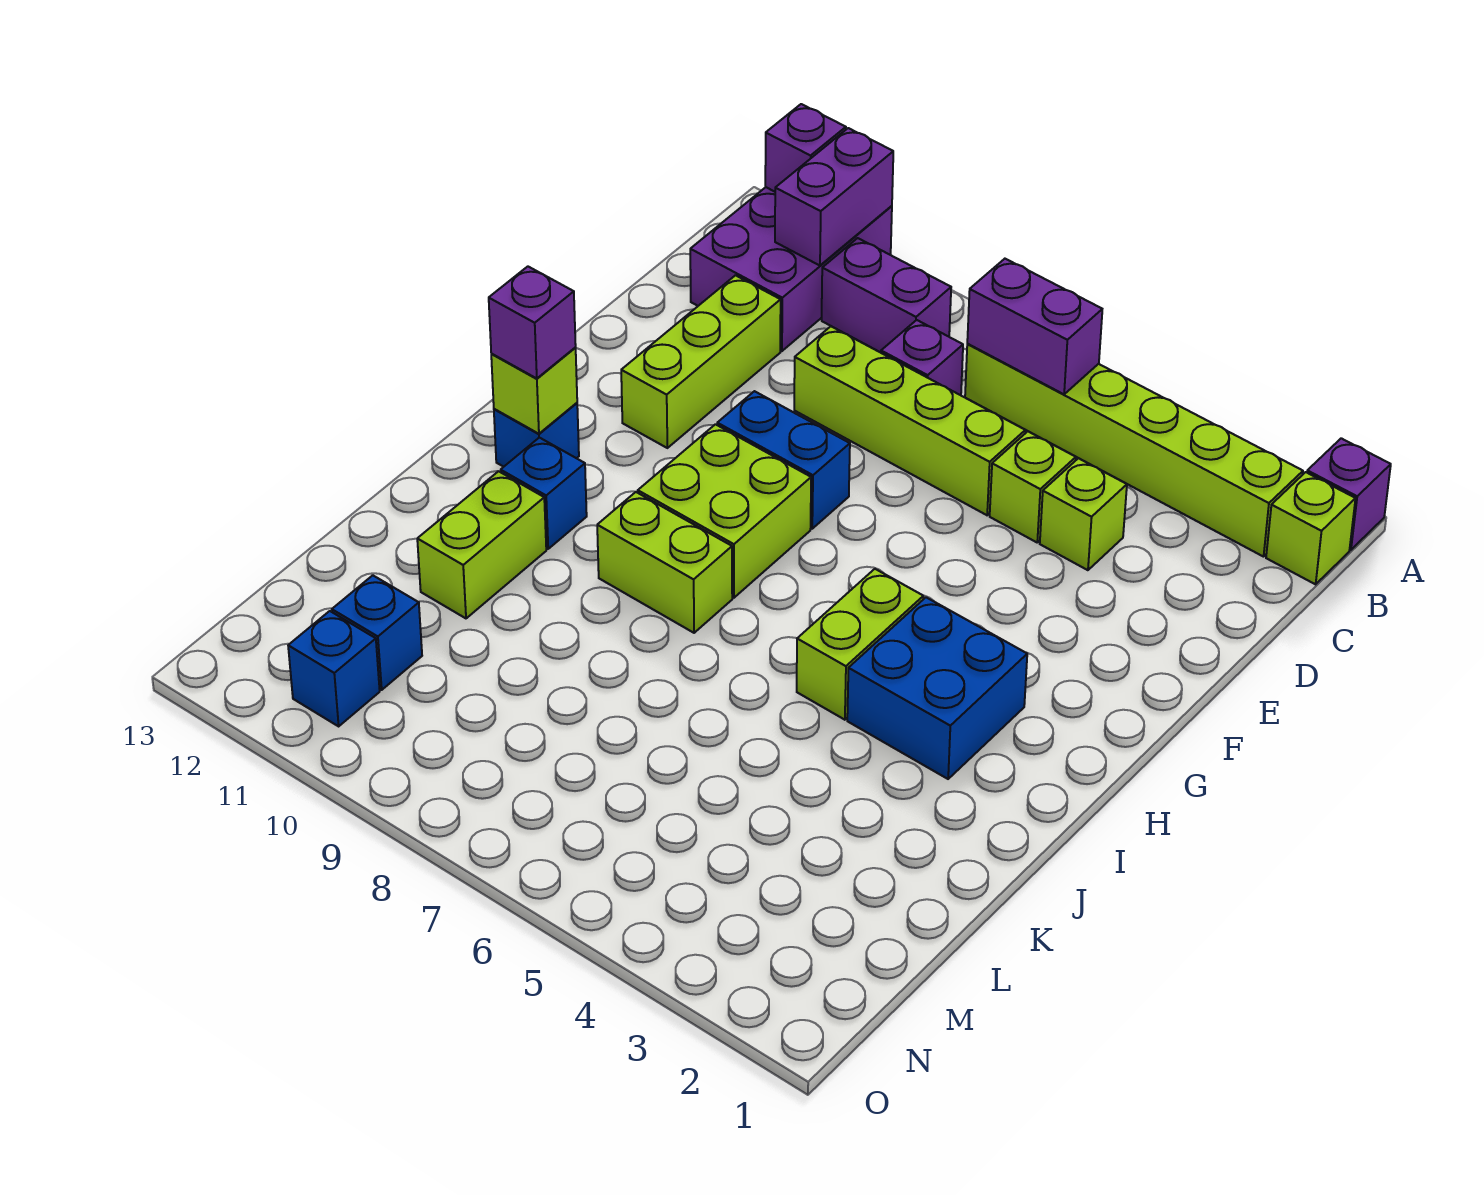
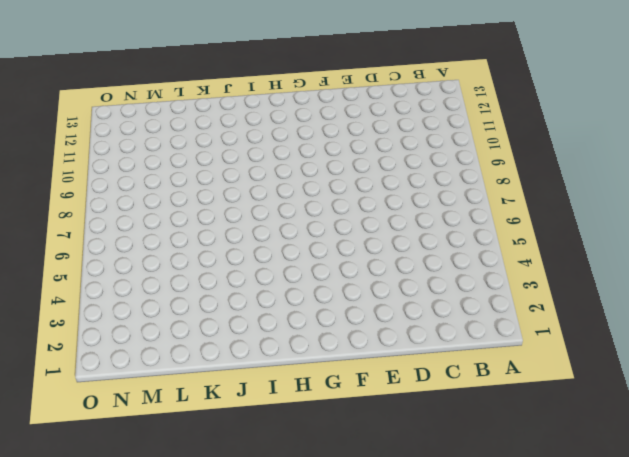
none -> purple 1x1 brick [1307,438,1391,550]
none -> purple 2x3 brick [690,187,892,351]
none -> lime 1x1 brick [1266,472,1356,584]

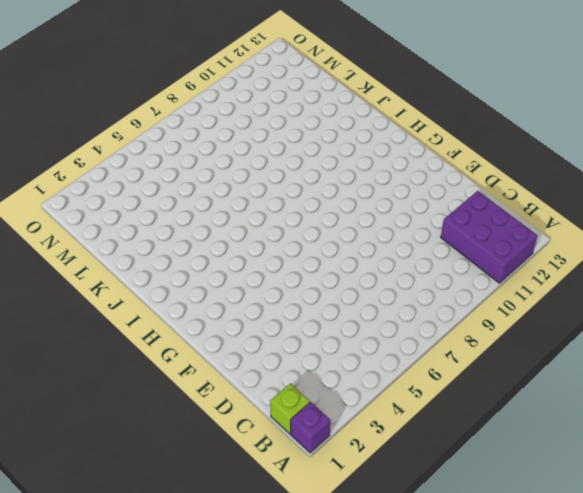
none -> lime 1x6 brick [965,344,1303,557]
none -> purple 1x2 brick [822,238,951,353]
none -> purple 1x1 brick [881,320,963,395]

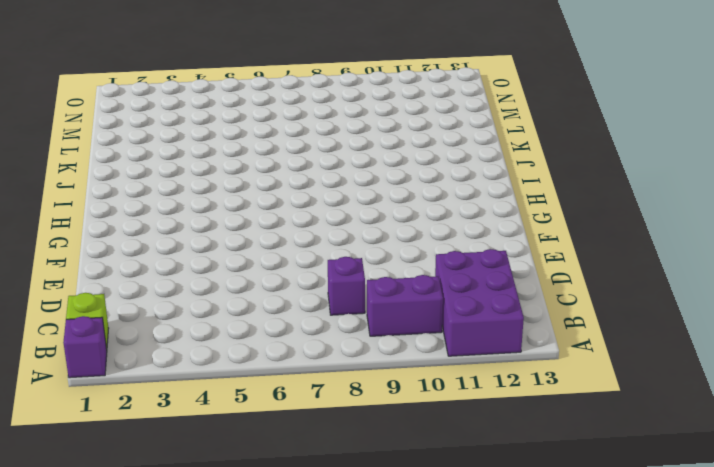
none -> lime 1x6 brick [965,344,1303,557]
none -> lime 1x1 brick [1040,458,1127,570]
none -> lime 1x1 brick [990,431,1076,542]

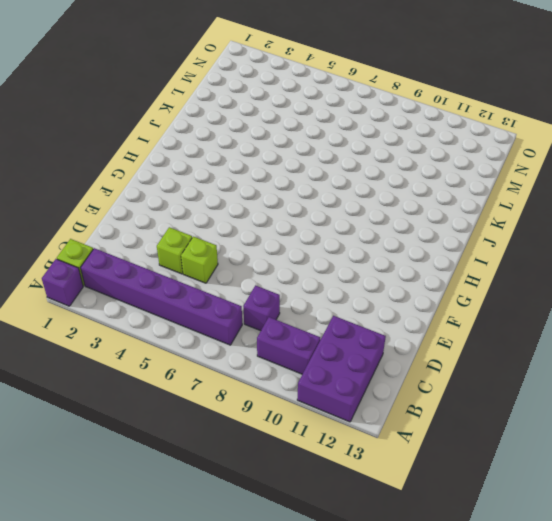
purple 1x6 brick [81,248,242,345] -> lime 1x6 brick [965,344,1303,557]
none -> lime 1x4 brick [794,326,1025,515]
none -> lime 1x3 brick [621,275,781,448]
none -> blue 1x2 brick [717,391,850,529]

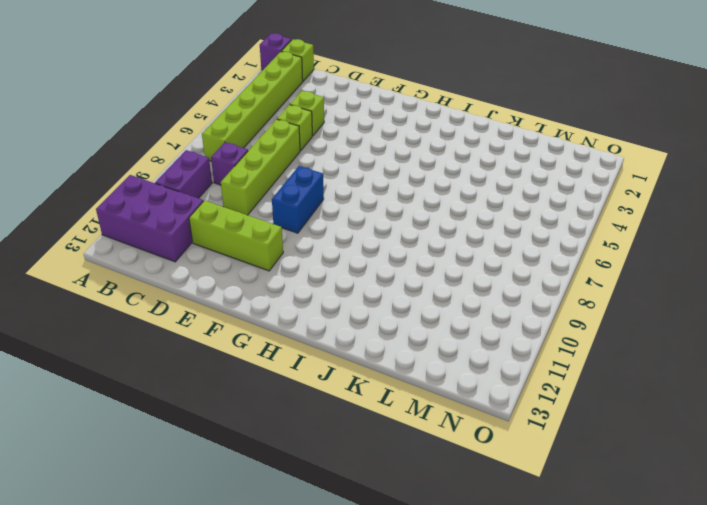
none -> lime 2x2 brick [638,424,811,598]
none -> blue 2x2 brick [847,597,1027,779]
none -> lime 1x2 brick [797,569,923,720]

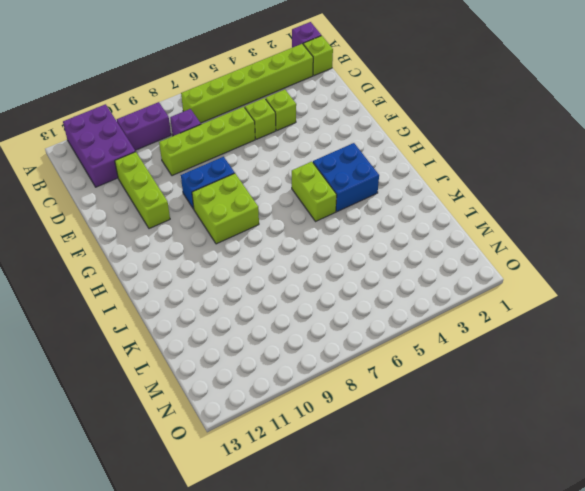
none -> blue 1x1 brick [494,403,579,467]
none -> lime 1x2 brick [597,492,732,633]
none -> blue 1x1 brick [501,438,587,549]

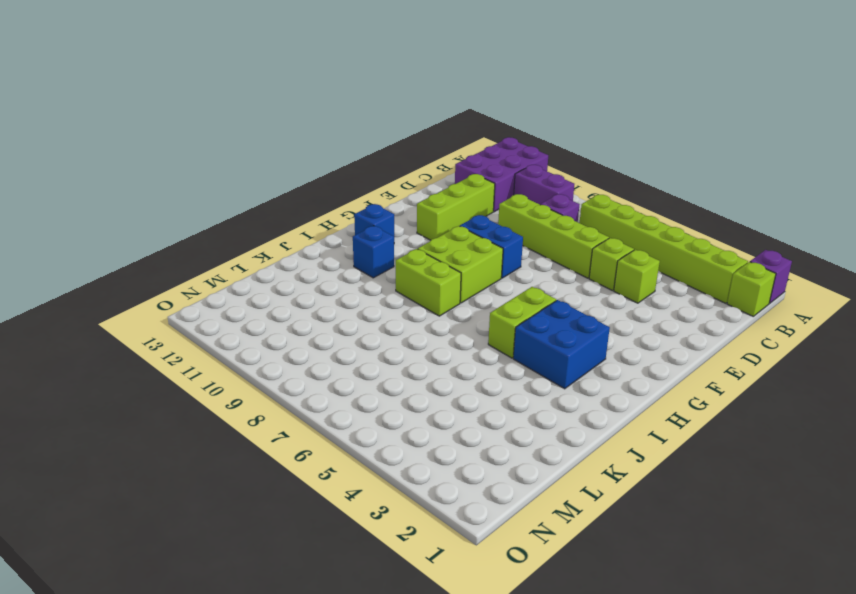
none -> lime 1x2 brick [417,471,546,618]
none -> blue 1x1 brick [332,575,422,690]
none -> blue 1x1 brick [288,611,380,726]

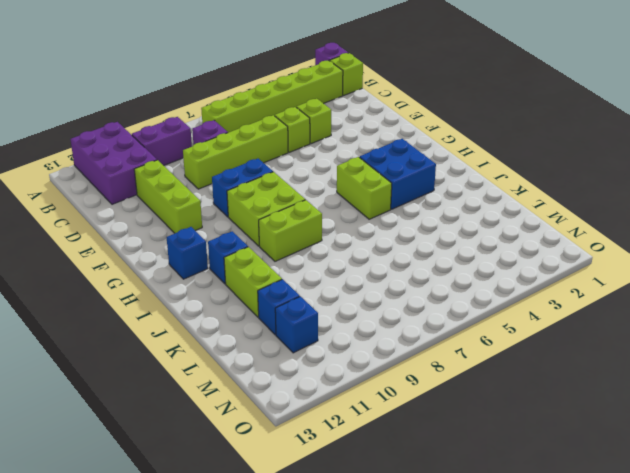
blue 1x1 brick [258,279,300,335] -> blue 1x1 brick moved to [288,611,380,726]
none -> purple 1x2 brick [775,128,893,266]
none -> purple 1x1 brick [765,104,846,192]
none -> purple 1x2 brick [967,259,1102,394]

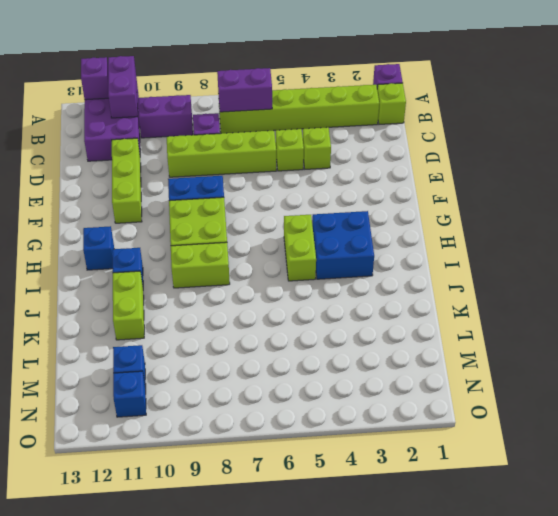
none -> lime 1x1 brick [491,348,577,434]
none -> purple 1x1 brick [489,267,576,379]

